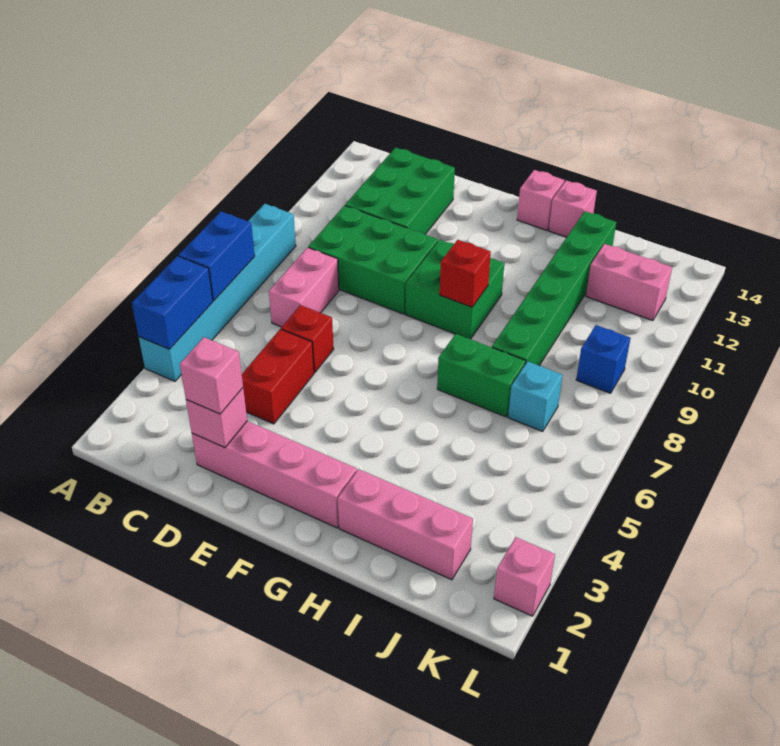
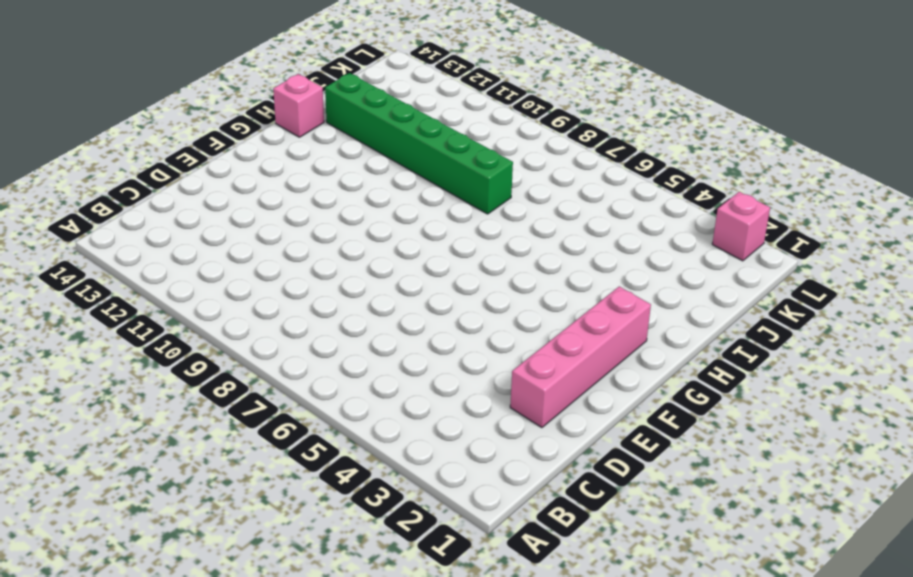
none -> cyan 1x6 brick [139,204,296,381]
none -> pink 1x2 brick [269,248,339,327]
none -> green 2x3 brick [308,206,438,314]

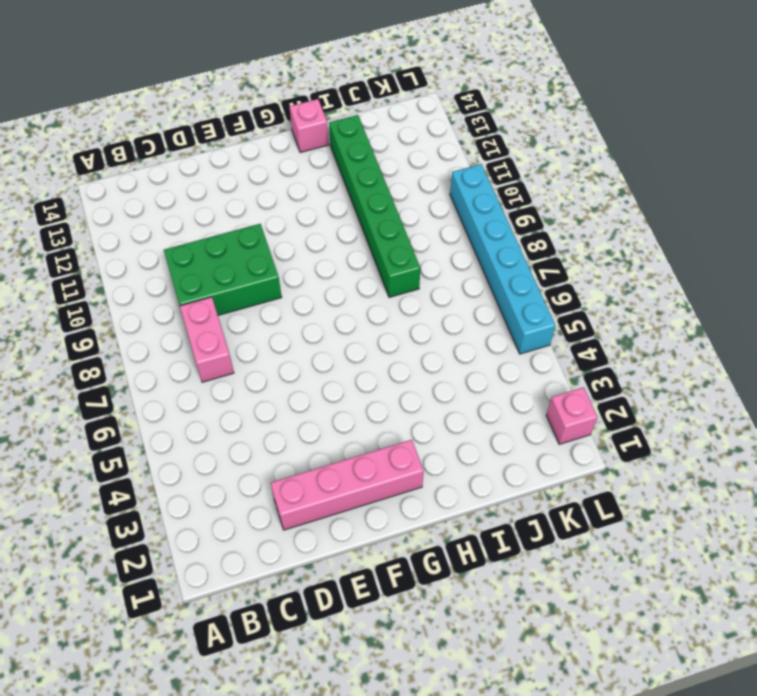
cyan 1x6 brick [450,164,555,354] -> cyan 1x6 brick moved to [139,204,296,381]
none -> green 2x3 brick [345,148,455,234]
none -> red 1x2 brick [242,329,314,424]
none -> red 1x1 brick [281,305,334,372]

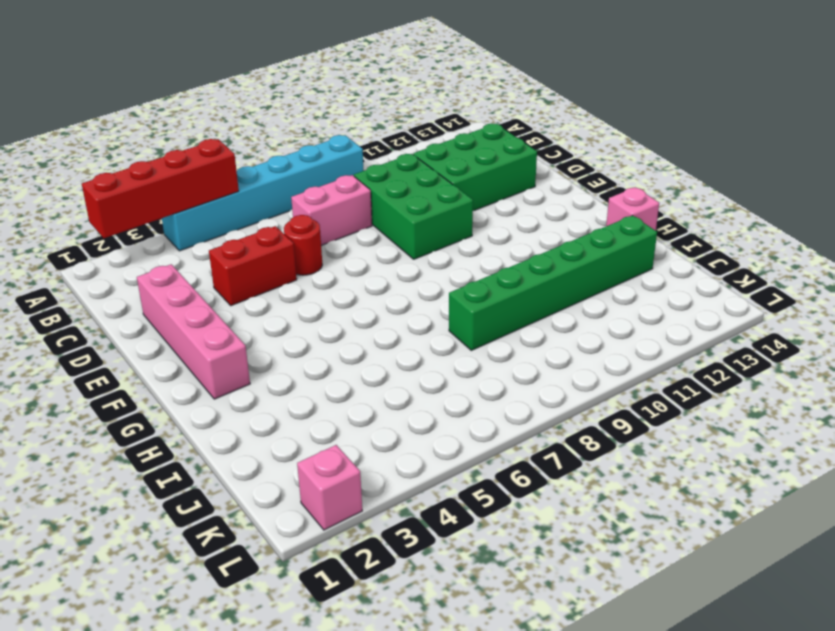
red 1x4 brick [82,139,239,238] -> blue 1x2 brick [132,256,213,349]
red 1x1 round brick [284,215,322,275] -> red 1x1 brick [281,305,334,372]
none -> green 2x2 brick [405,240,504,339]
none -> pink 1x1 brick [517,170,564,230]
none -> pink 1x3 brick [338,469,473,580]

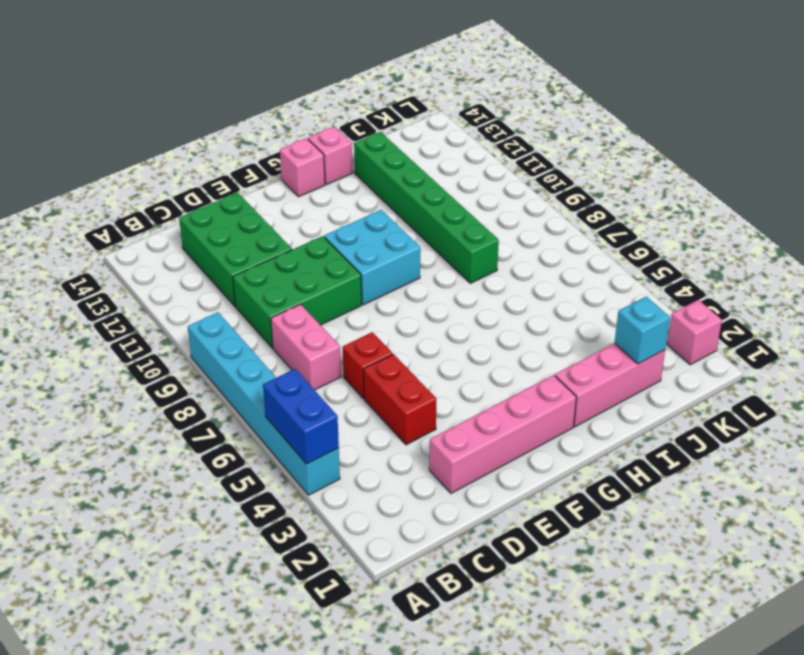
cyan 2x2 brick [324,210,420,305] -> green 2x2 brick [405,240,504,339]
cyan 1x1 brick [615,297,670,364] -> cyan 1x1 brick moved to [508,361,563,431]
none -> green 1x2 brick [437,334,526,417]
none -> pink 1x2 brick [586,244,672,321]
none -> blue 1x1 brick [576,325,630,393]

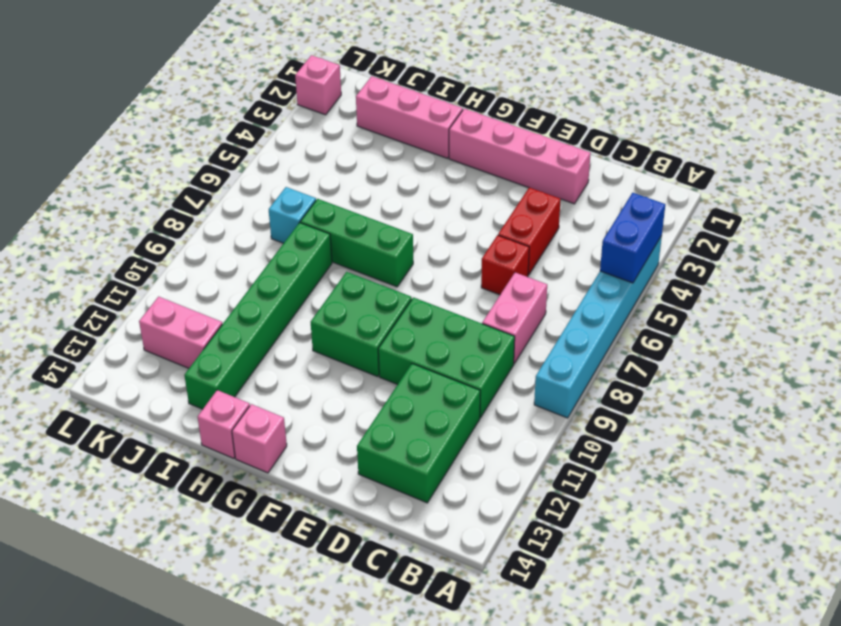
green 1x3 brick [300,199,413,287] -> green 1x2 brick [437,334,526,417]
none -> blue 1x1 brick [576,325,630,393]
none -> blue 1x2 brick [179,211,255,300]
none -> pink 1x1 brick [186,388,247,448]

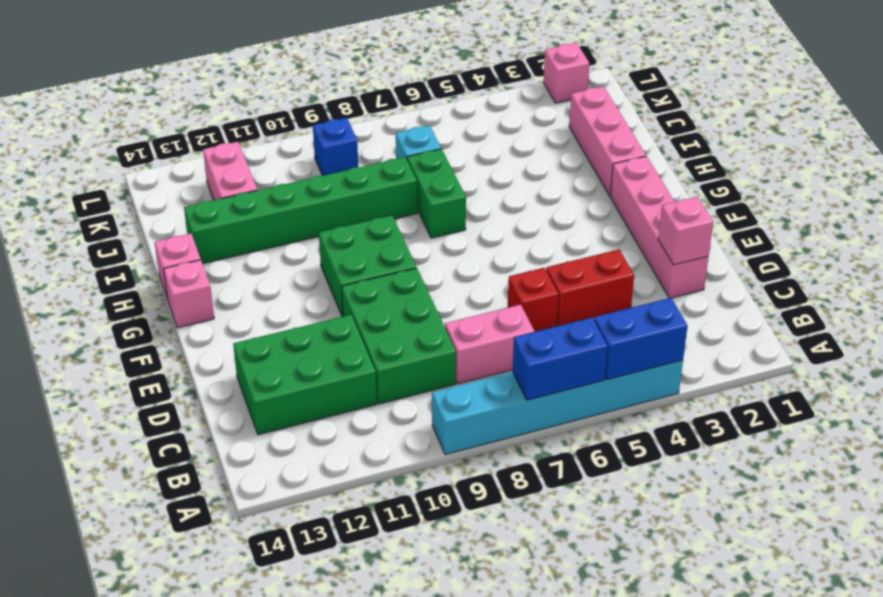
none -> red 1x1 brick [440,240,491,307]
none -> pink 1x1 brick [180,337,243,414]

